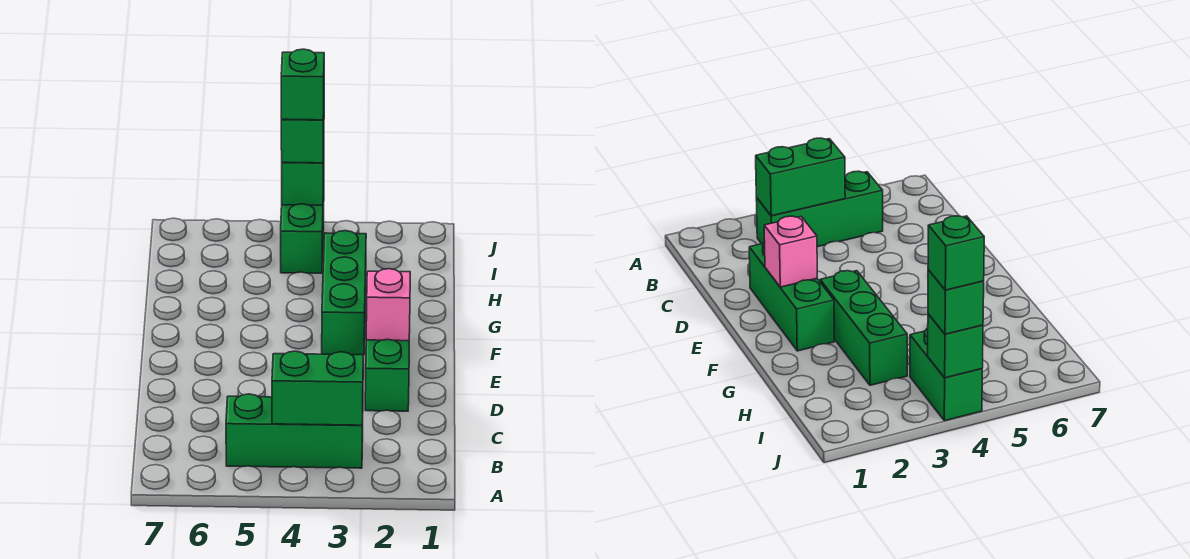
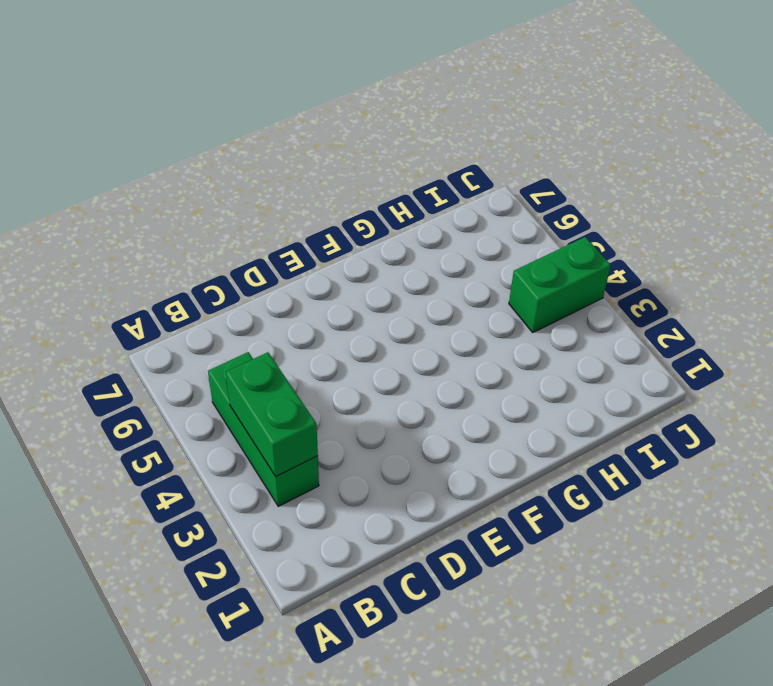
none -> green 1x3 brick [365,339,409,411]
none -> green 1x3 brick [322,231,366,355]

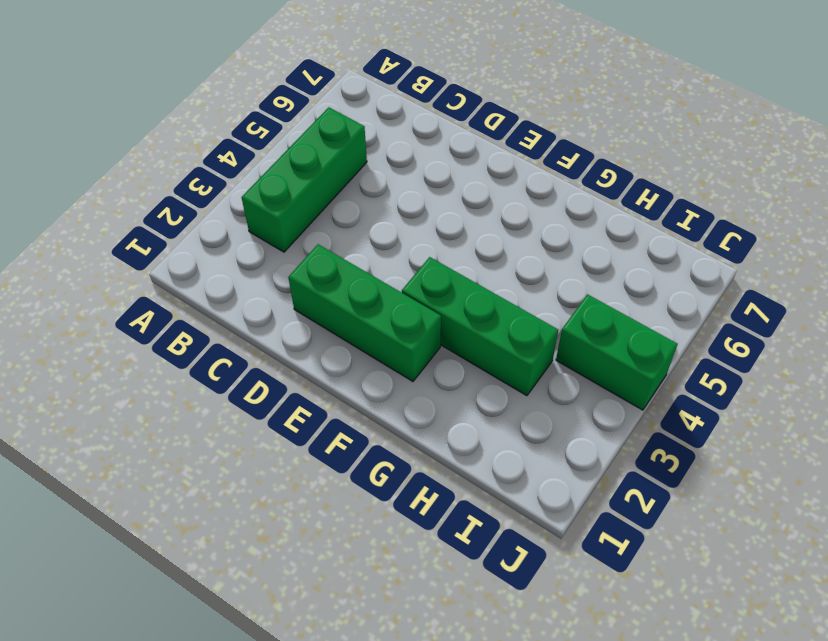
none -> green 1x2 brick [272,351,363,425]
none -> pink 1x1 brick [366,269,410,341]

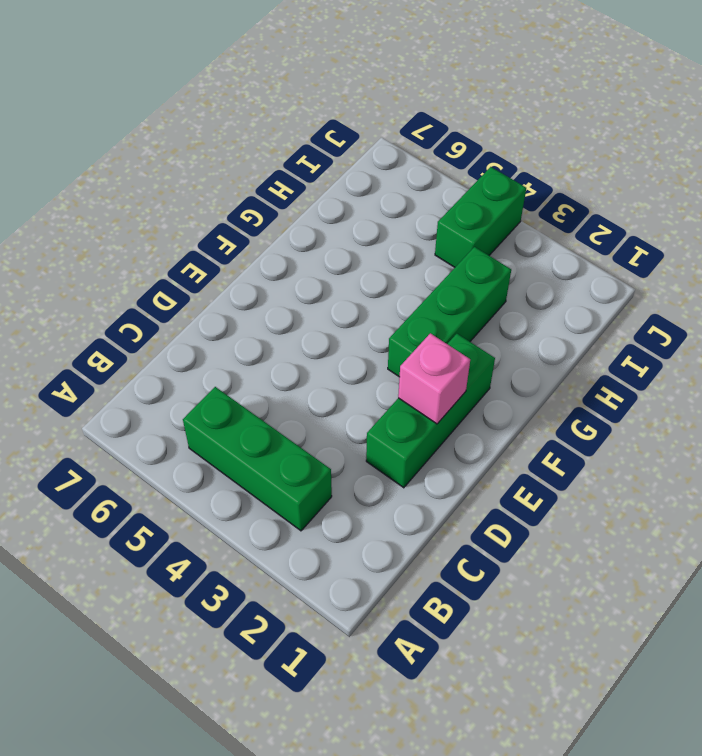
none -> green 1x2 brick [272,351,363,425]
none -> green 1x1 brick [282,157,324,205]

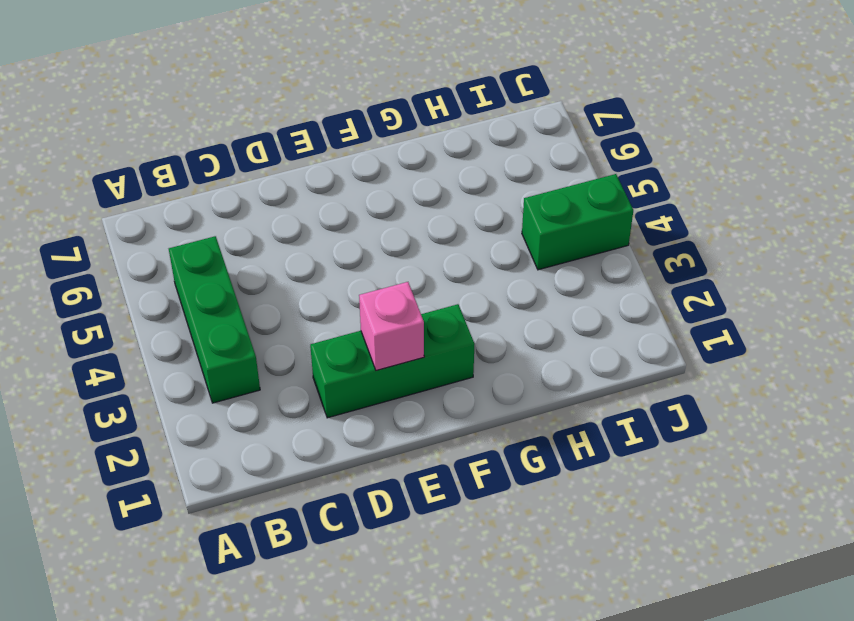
none -> green 1x3 brick [322,231,366,355]
none -> green 1x2 brick [272,351,363,425]

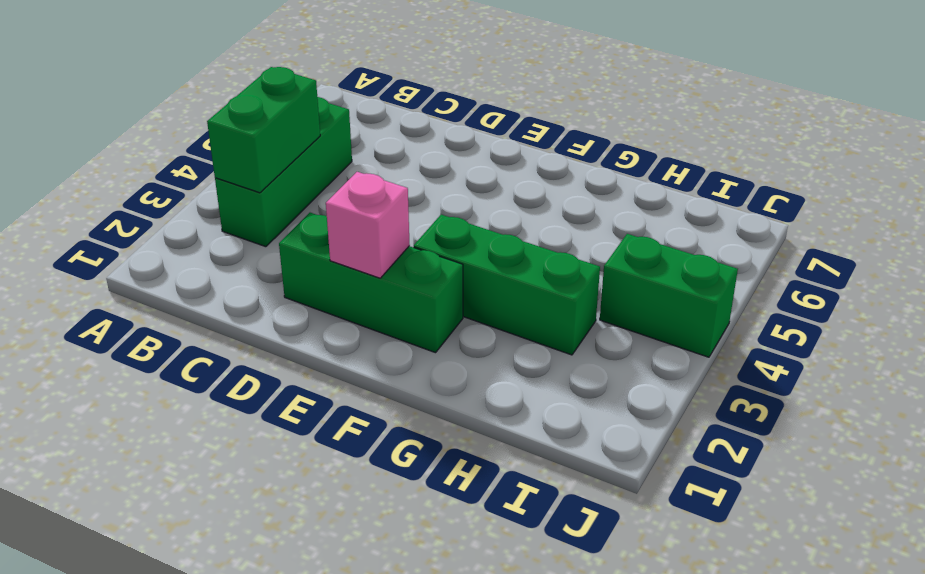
none -> green 1x1 brick [282,157,324,205]
none -> green 1x1 brick [281,119,324,163]

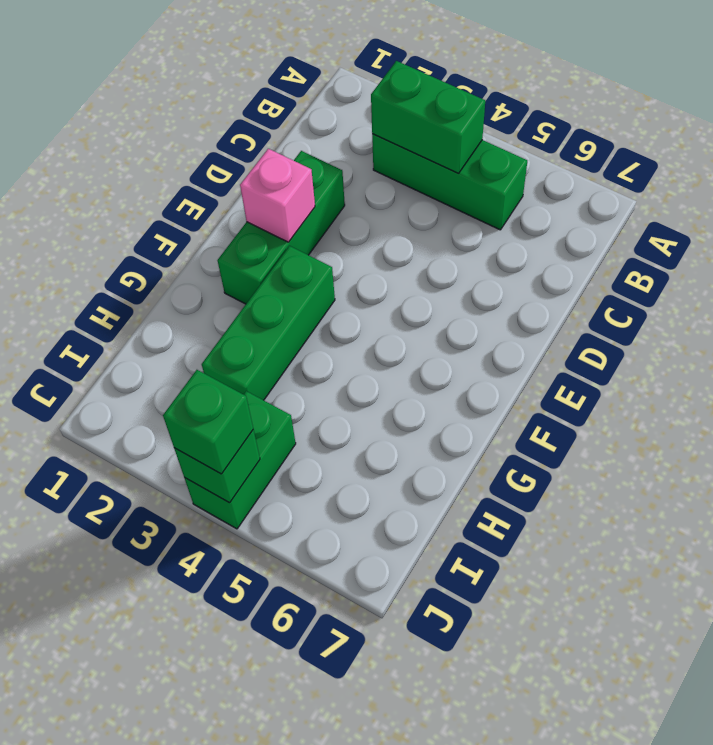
none -> green 1x1 brick [281,49,324,120]

